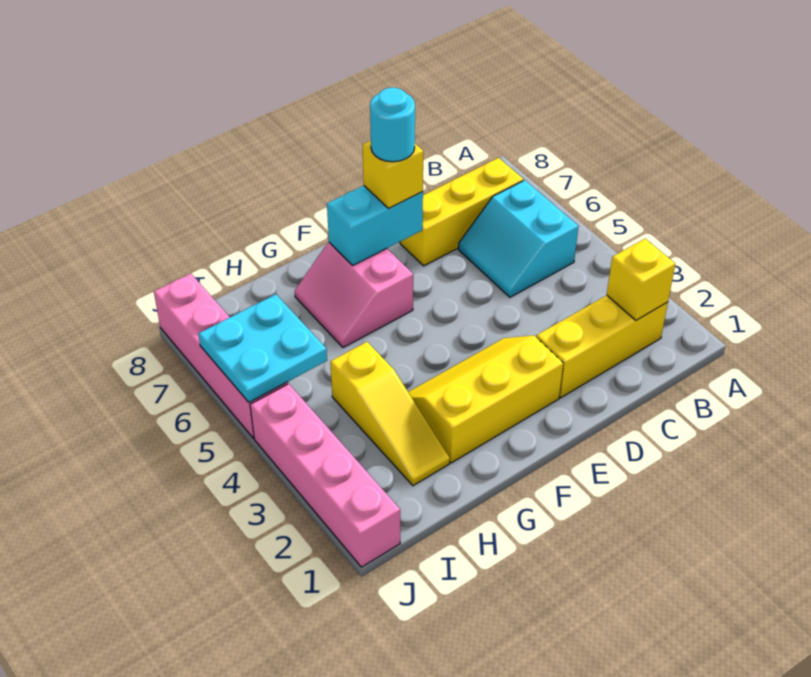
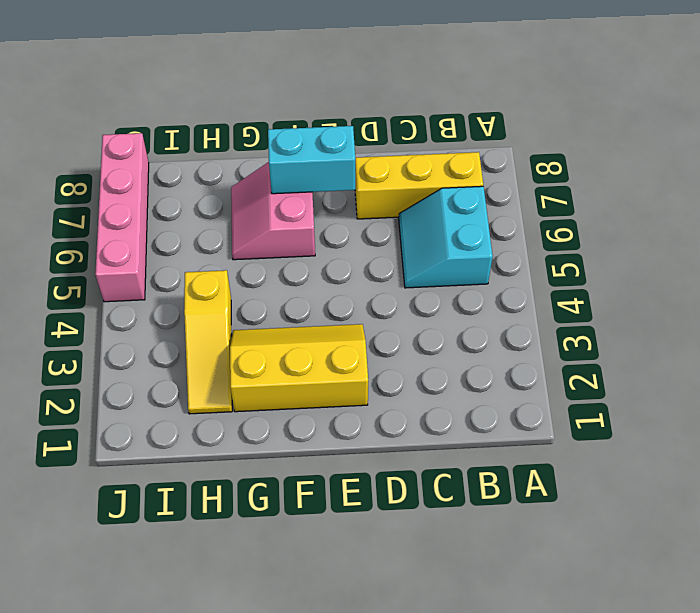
none -> yellow 1x3 brick [536,295,668,398]
none -> pink 1x4 brick [250,384,400,567]
none -> yellow 1x1 brick [607,239,675,320]

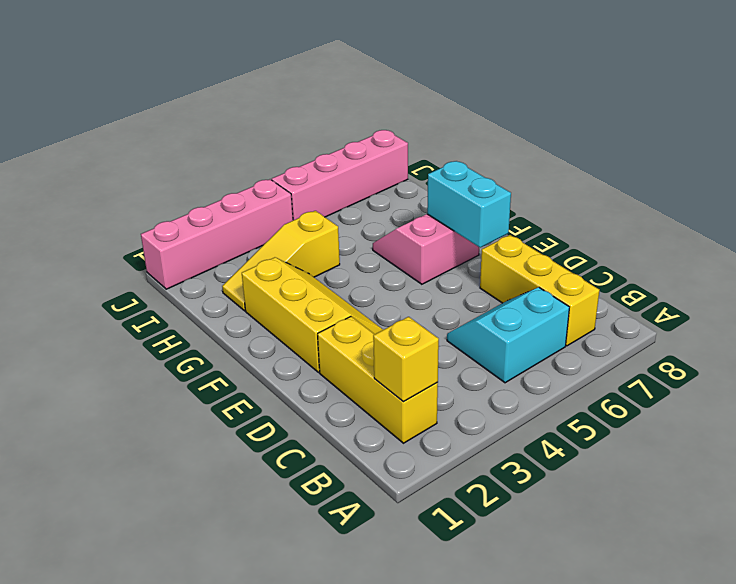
none -> cyan 2x2 plate [198,294,327,402]
none -> yellow 1x1 brick [363,141,423,208]
none -> cyan 1x1 round brick [370,88,415,162]

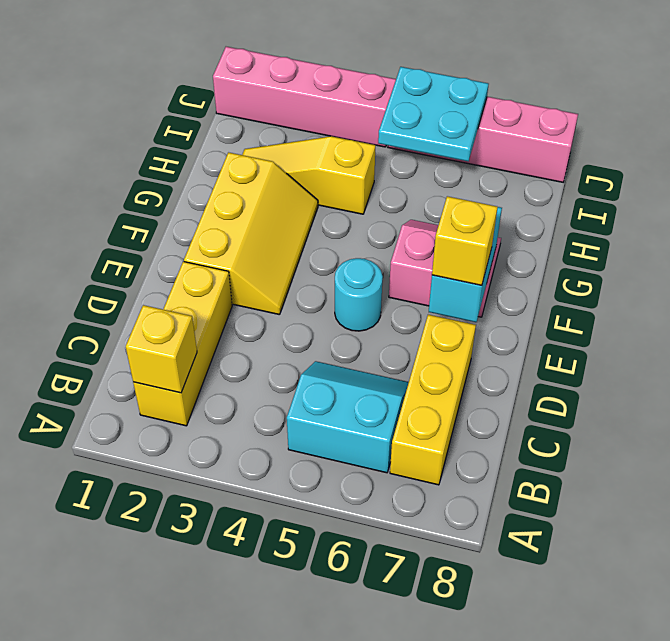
cyan 1x1 round brick [335,258,383,331] -> cyan 1x1 round brick moved to [370,88,415,162]

